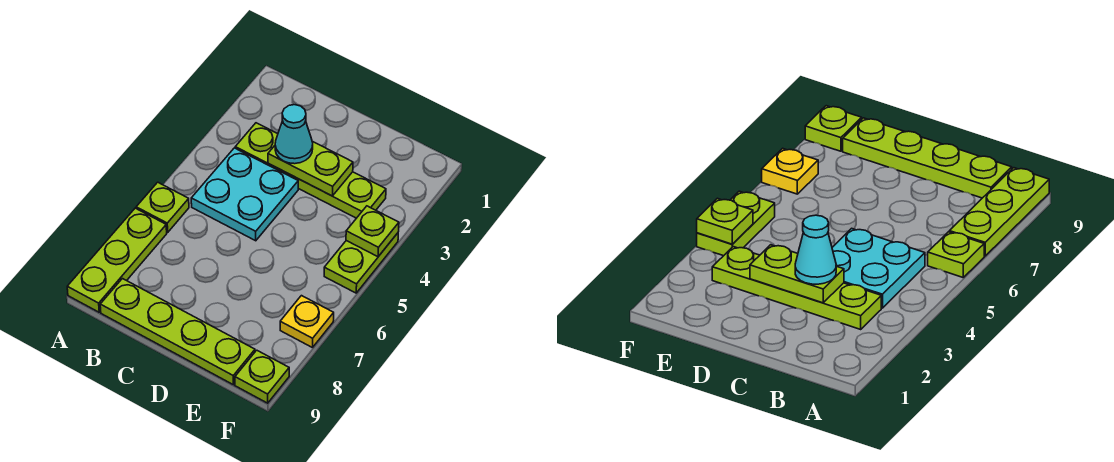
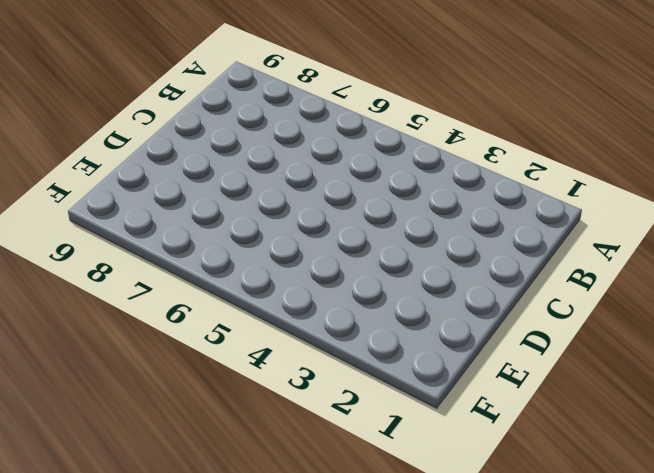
none -> lime 1x1 plate [136,182,189,232]
none -> lime 1x3 plate [67,208,167,312]

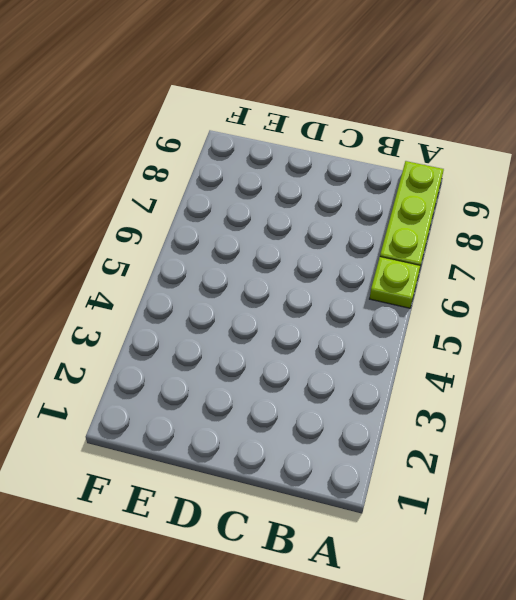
none -> lime 1x4 plate [235,123,386,218]
none -> cyan 2x2 plate [191,148,298,241]

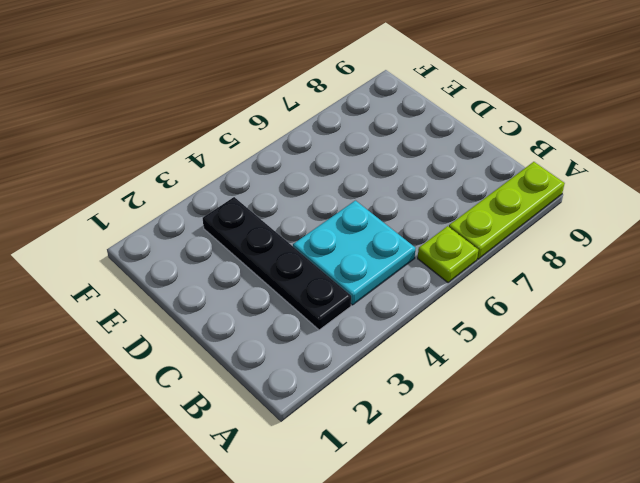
black 1x4 plate [203,197,351,330] -> lime 1x4 plate [235,123,386,218]
none -> lime 1x4 plate [100,279,255,385]
none -> lime 1x2 plate [324,233,398,293]

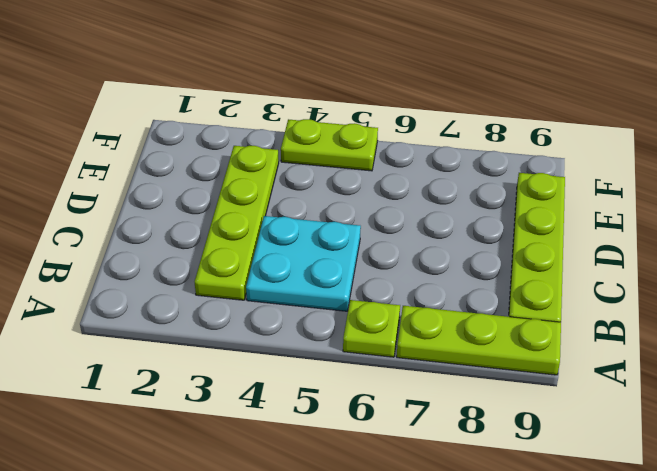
none -> yellow 1x1 plate [280,296,334,348]
none -> lime 1x1 plate [235,350,289,403]

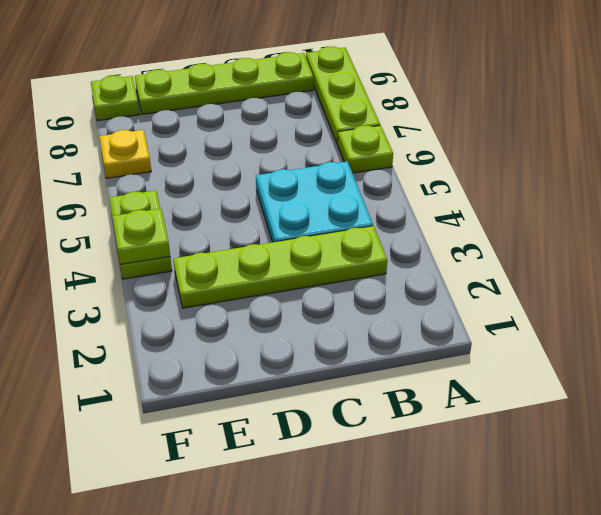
none -> lime 1x2 plate [268,142,353,196]
none -> cyan 1x1 cone [275,105,313,164]

